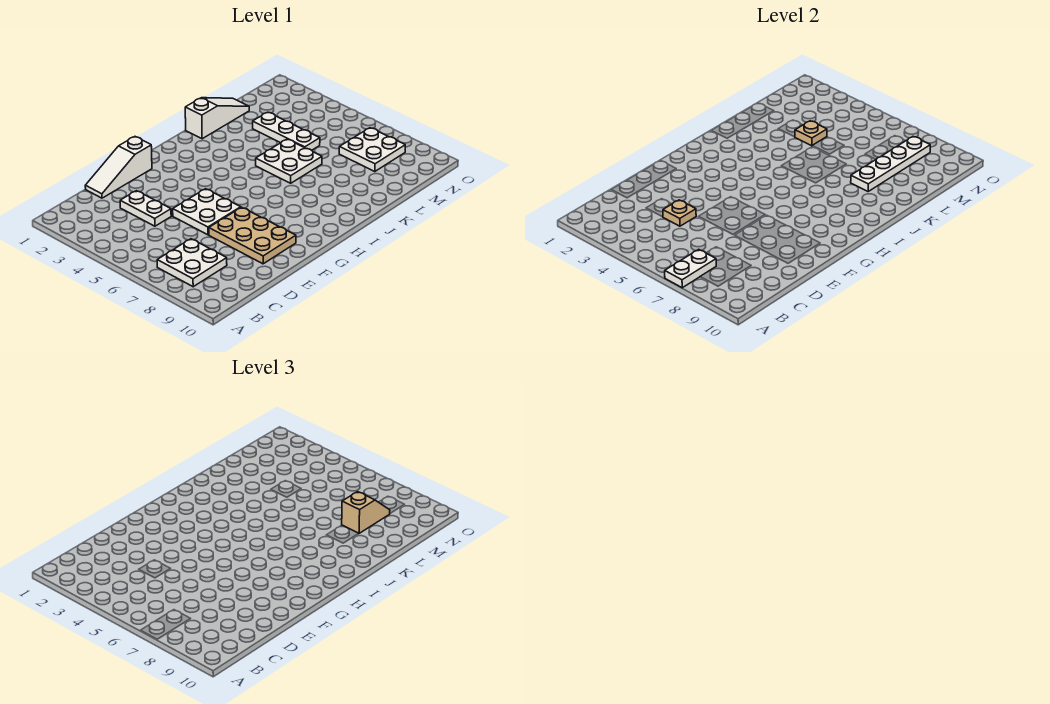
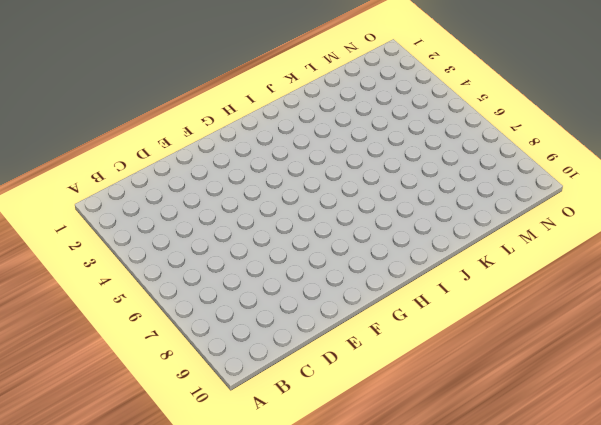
none -> white 2x2 plate [157,239,227,287]
none -> white 1x3 slope [85,137,152,198]
none -> white 1x2 plate [120,191,171,226]

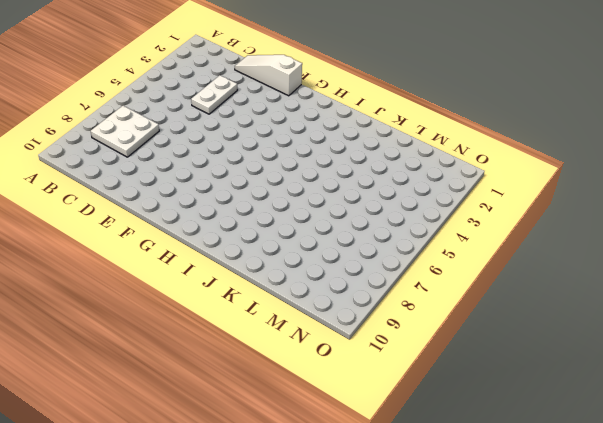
none -> white 2x2 plate [173,189,241,235]
none -> tan 2x3 plate [209,207,296,264]
none -> white 1x3 slope [185,98,249,139]

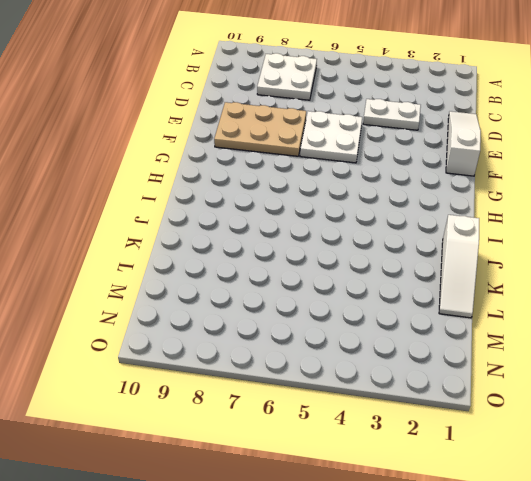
none -> white 2x2 plate [256,139,322,183]
none -> white 1x3 plate [253,112,320,150]
none -> white 2x2 plate [339,128,405,172]

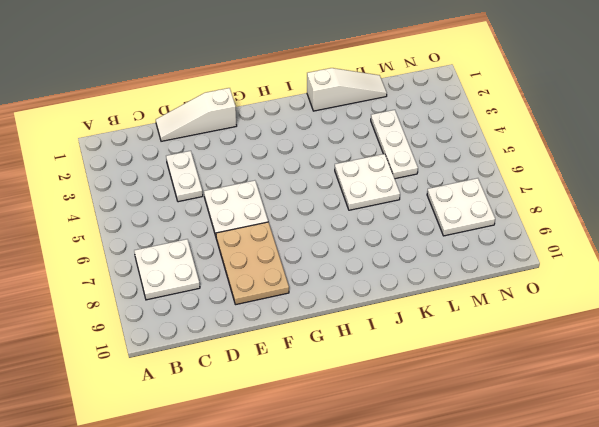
none -> white 1x2 plate [665,249,716,288]
none -> tan 1x1 plate [663,200,696,226]
none -> white 1x4 plate [851,137,930,191]

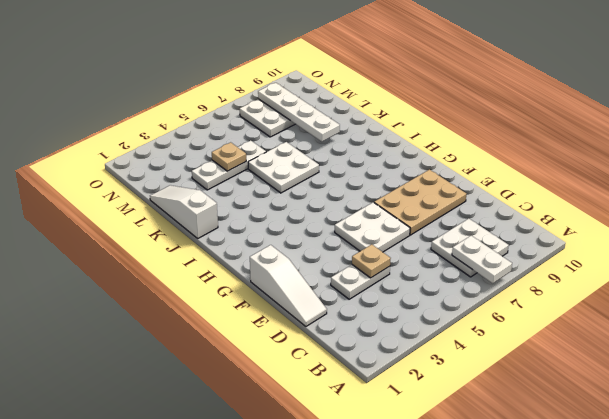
none -> tan 1x2 slope [342,492,390,533]

